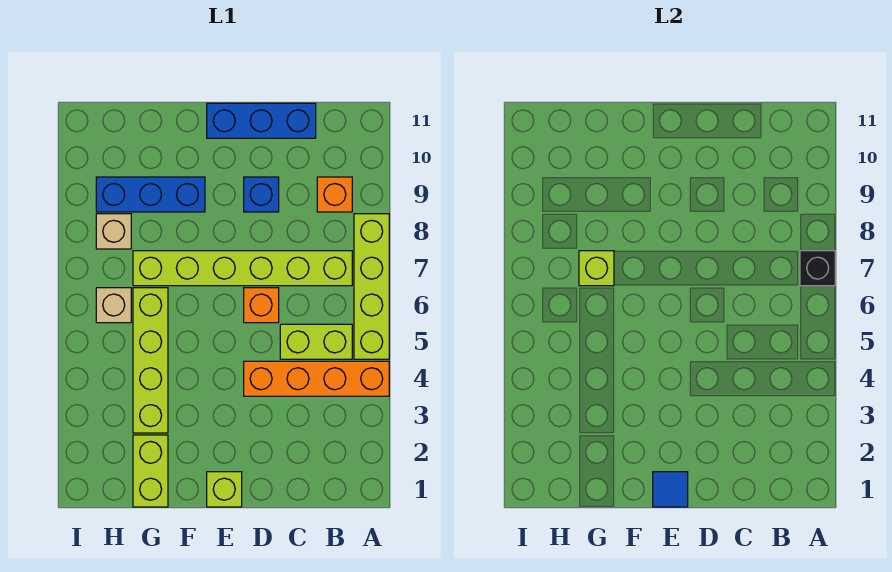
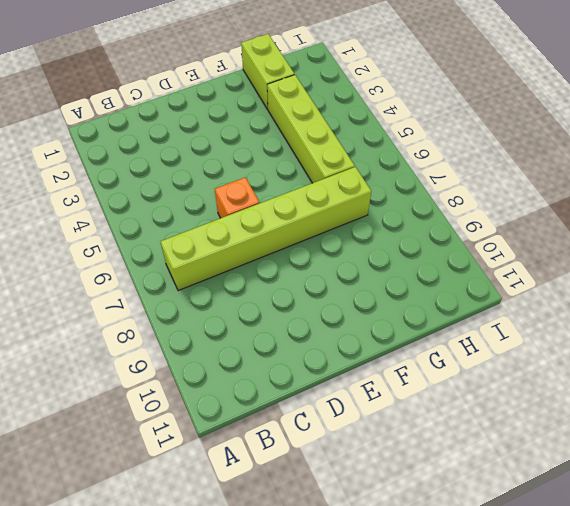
none -> orange 1x4 brick [244,361,389,396]
none -> lime 1x4 brick [354,214,389,359]
none -> lime 1x2 brick [280,324,352,359]

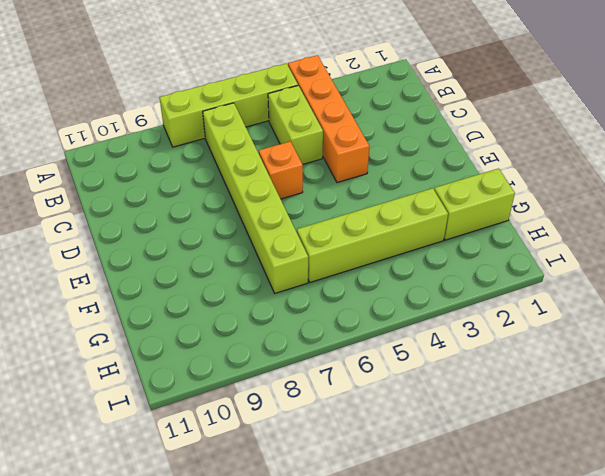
none -> orange 1x1 brick [317,177,352,212]
none -> blue 1x3 brick [207,103,316,138]
none -> blue 1x1 brick [244,177,279,212]

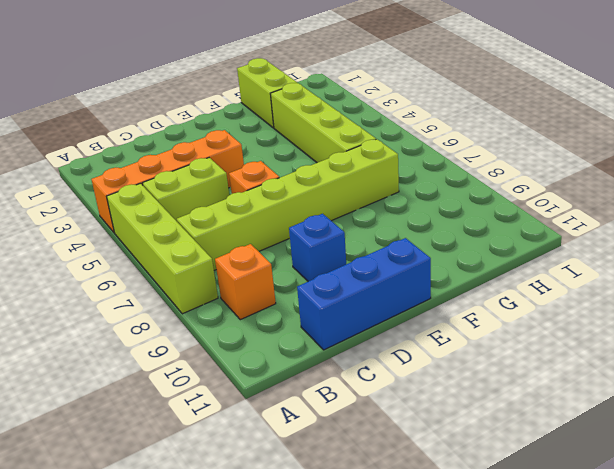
none -> lime 1x1 brick [207,472,242,507]
none -> blue 1x3 brick [96,177,205,212]
none -> tan 1x1 brick [96,288,131,323]

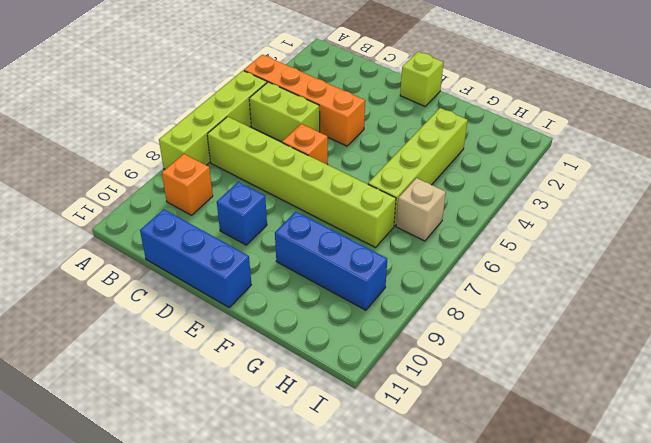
none -> lime 1x2 brick [133,435,168,507]
none -> tan 1x1 brick [96,214,131,249]
none -> black 1x1 brick [800,251,835,286]

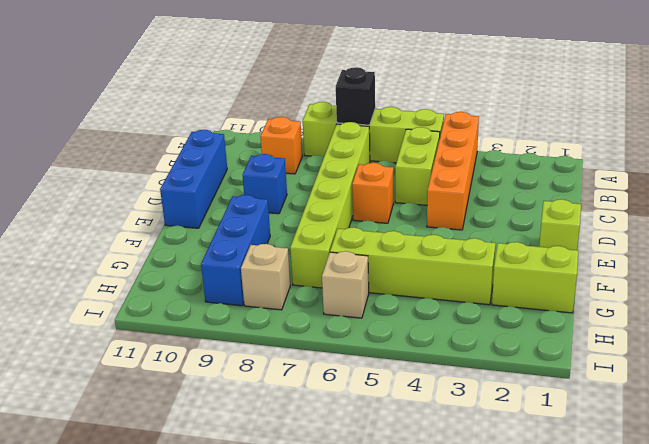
none -> blue 1x1 tile [653,472,688,507]
none -> lime 1x1 brick [579,251,614,286]

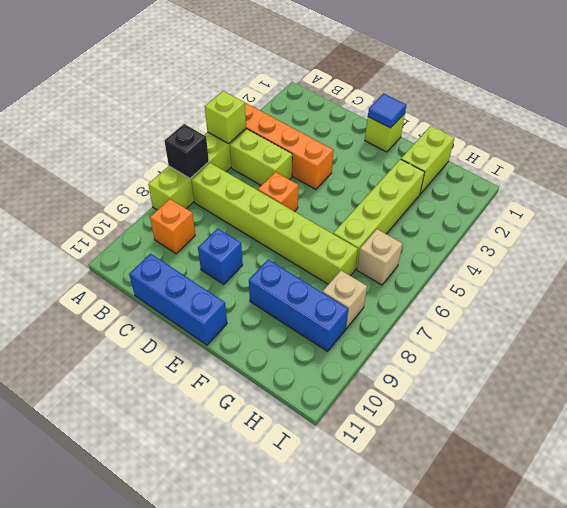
lime 1x1 brick [205,91,246,144] -> lime 1x1 brick moved to [579,251,614,286]

